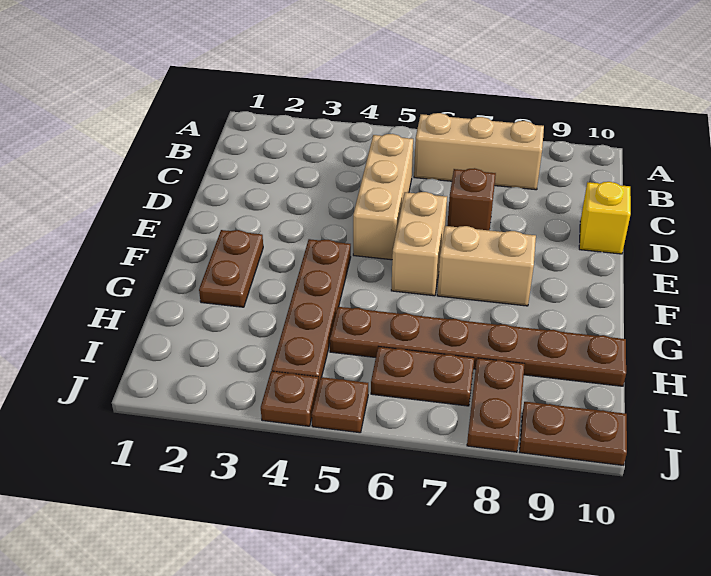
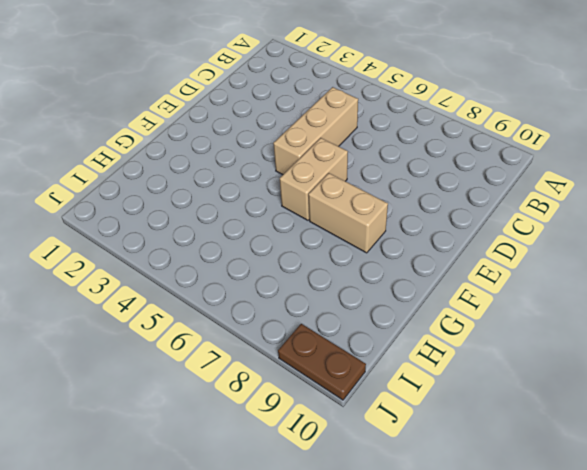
none -> tan 1x3 brick [414,113,544,190]
none -> brown 1x1 brick [447,168,496,230]
none -> yellow 1x1 brick [579,182,631,254]

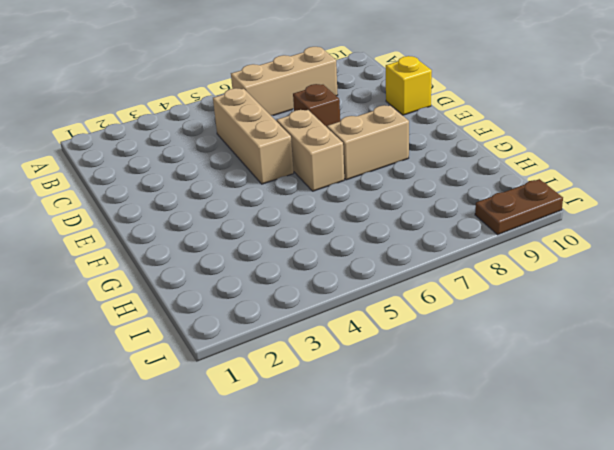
none -> brown 1x2 plate [199,230,263,307]
none -> brown 1x4 plate [271,239,351,385]
none -> brown 1x6 plate [330,307,626,386]

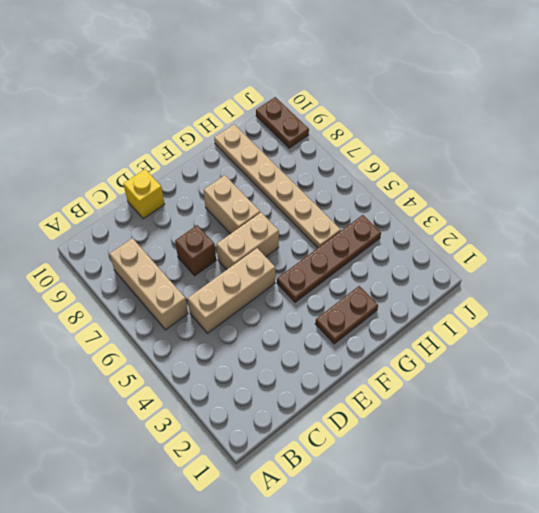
tan 1x6 plate [214,124,341,248] -> brown 1x6 plate [330,307,626,386]
none -> brown 1x2 plate [371,346,474,406]
none -> brown 1x2 plate [467,358,525,452]
none -> brown 1x1 plate [261,371,318,426]

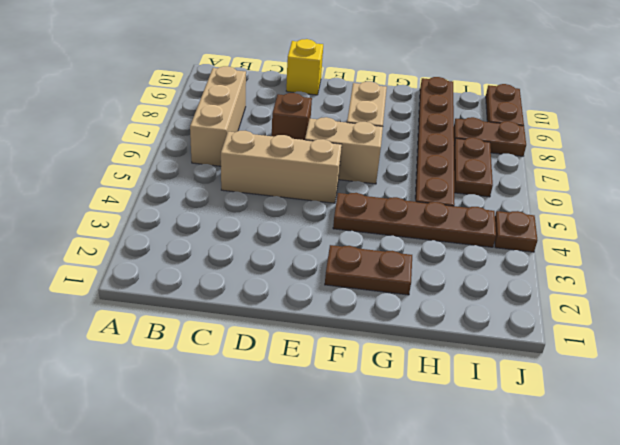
none -> brown 1x1 plate [312,377,368,433]

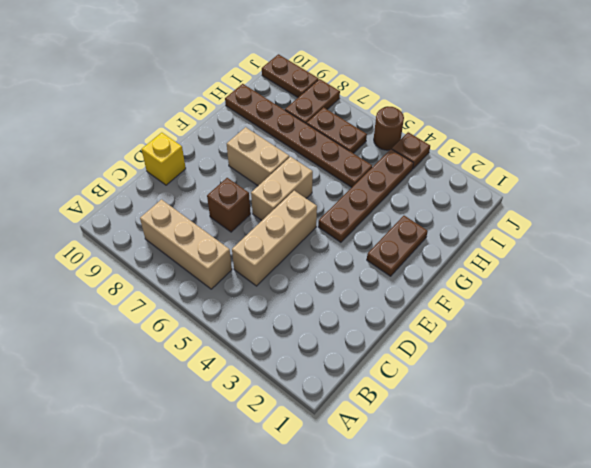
brown 1x1 round brick [374,107,404,150] -> brown 1x1 plate [312,377,368,433]

